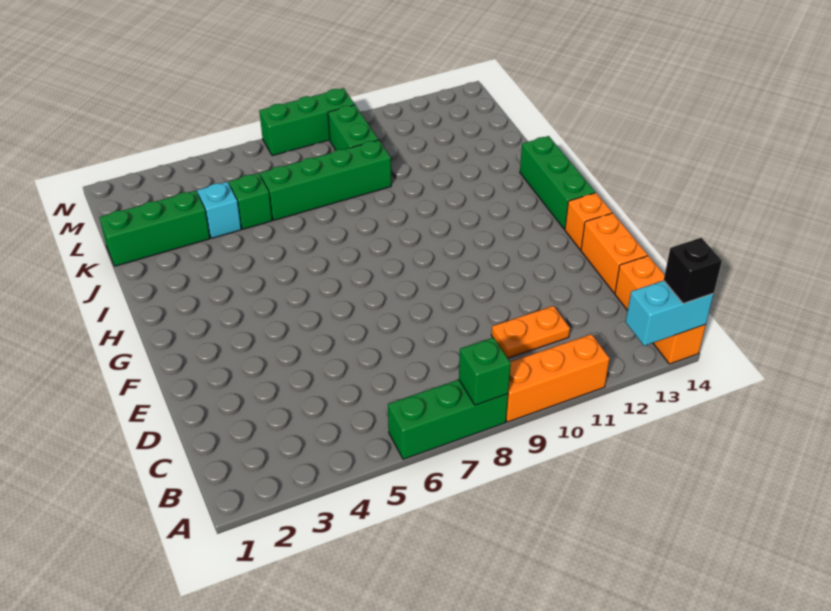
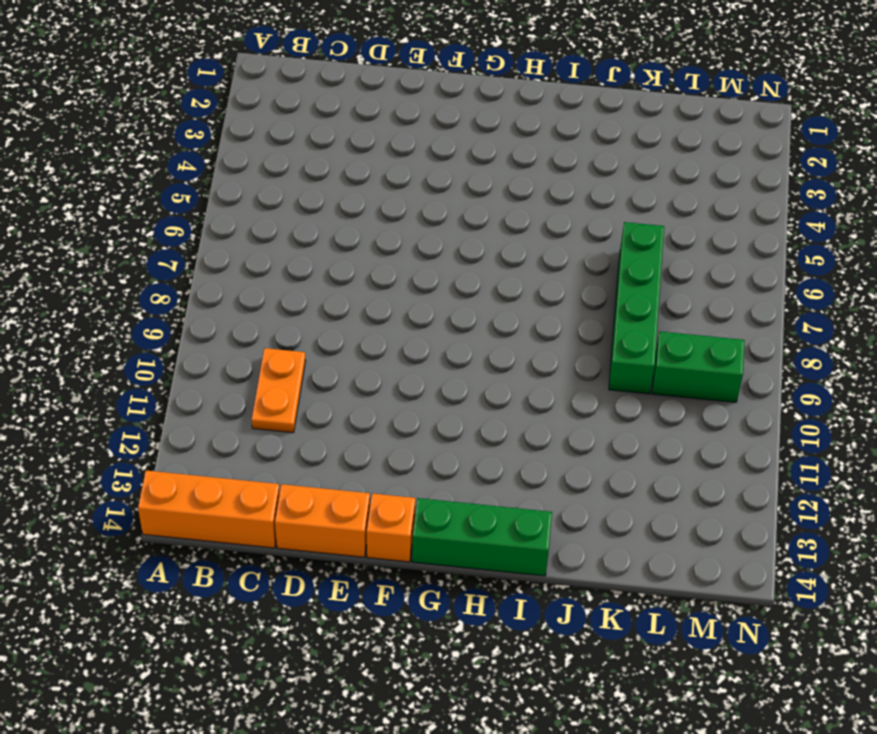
none -> green 1x3 brick [388,380,508,459]
none -> orange 1x3 brick [506,334,610,422]
none -> green 1x3 brick [99,190,210,266]

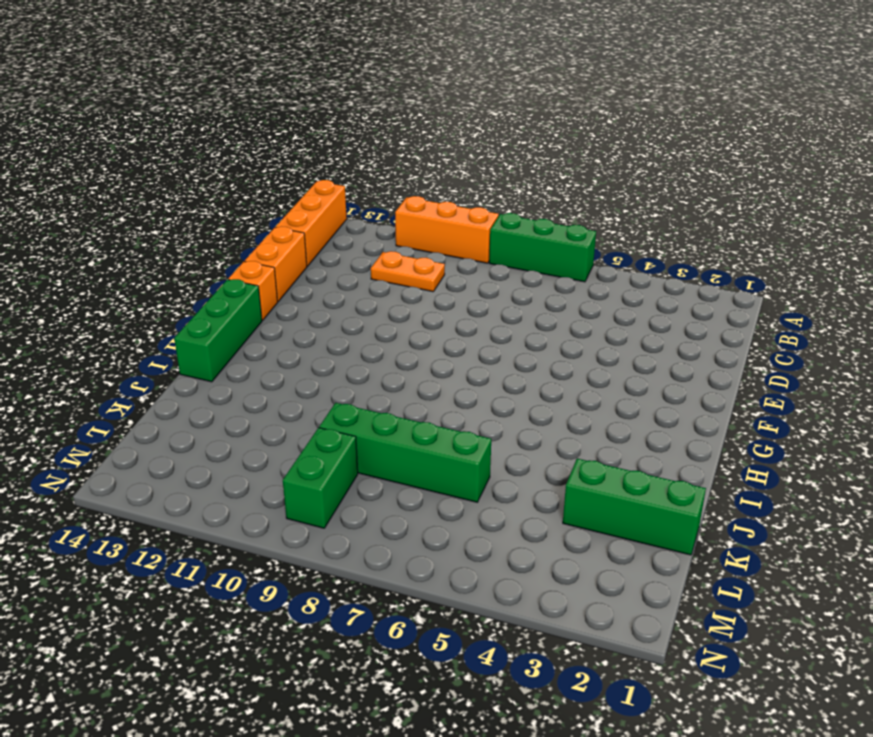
none -> cyan 1x1 brick [197,182,241,238]
none -> green 1x1 brick [229,173,272,229]
none -> green 1x3 brick [259,88,355,156]

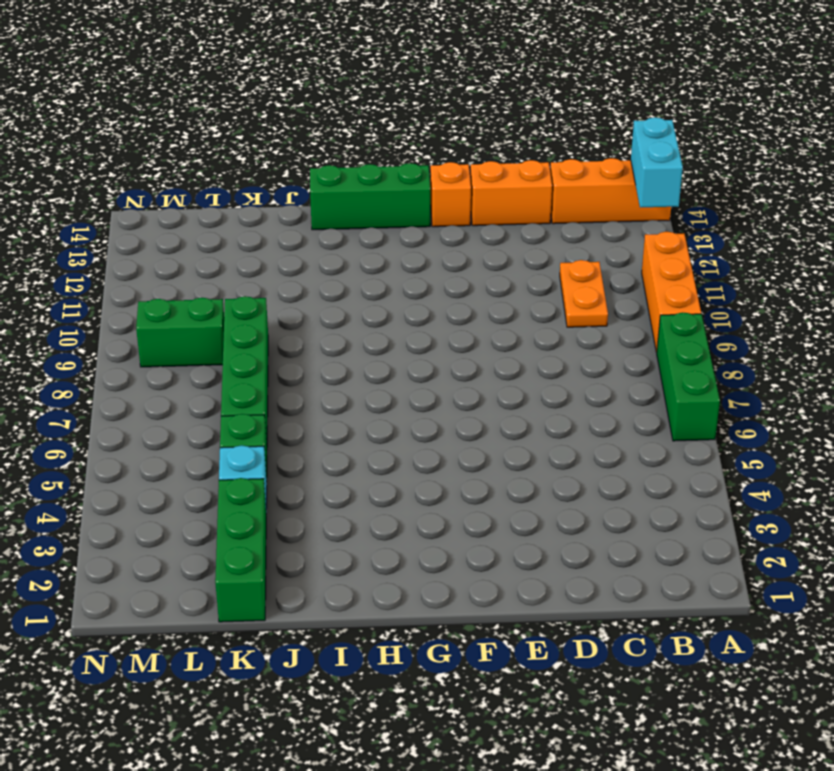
none -> green 1x3 brick [259,88,355,156]
none -> green 1x1 brick [459,337,511,405]
none -> black 1x1 brick [664,238,722,304]

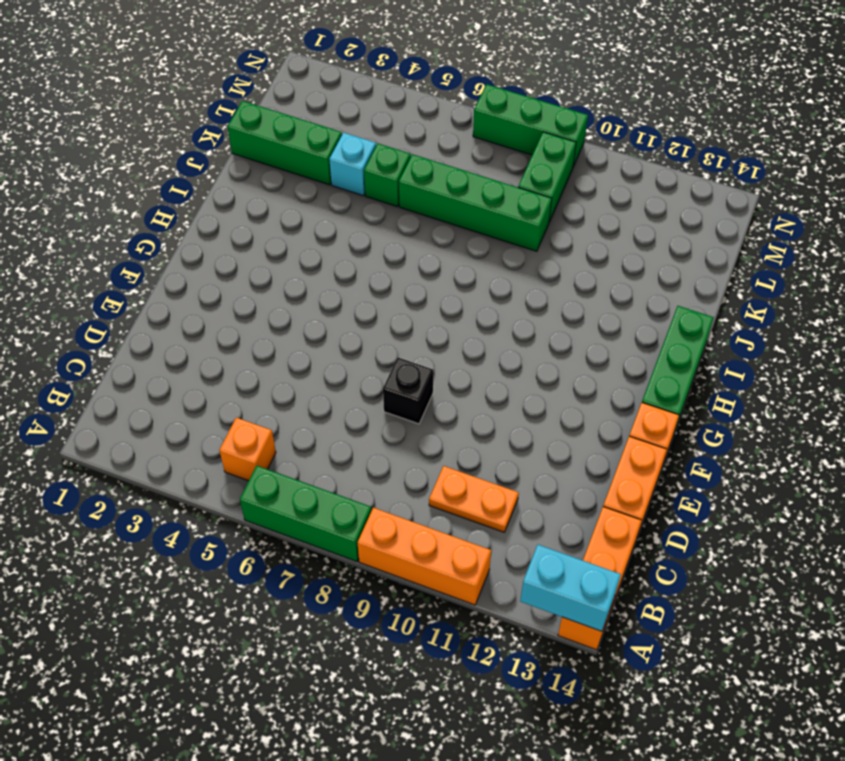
orange 1x1 brick [219,418,276,481] -> none
black 1x1 brick [383,357,433,424] -> black 1x1 brick moved to [664,238,722,304]
none -> green 1x1 brick [459,337,511,405]

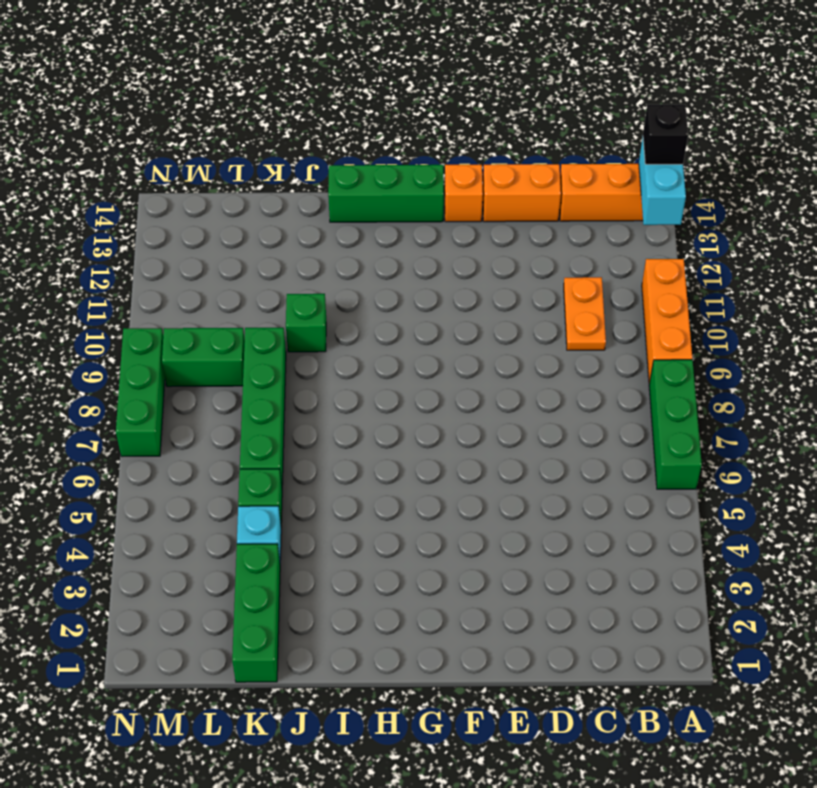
green 1x1 brick [286,294,326,352] -> green 1x1 brick moved to [459,337,511,405]

